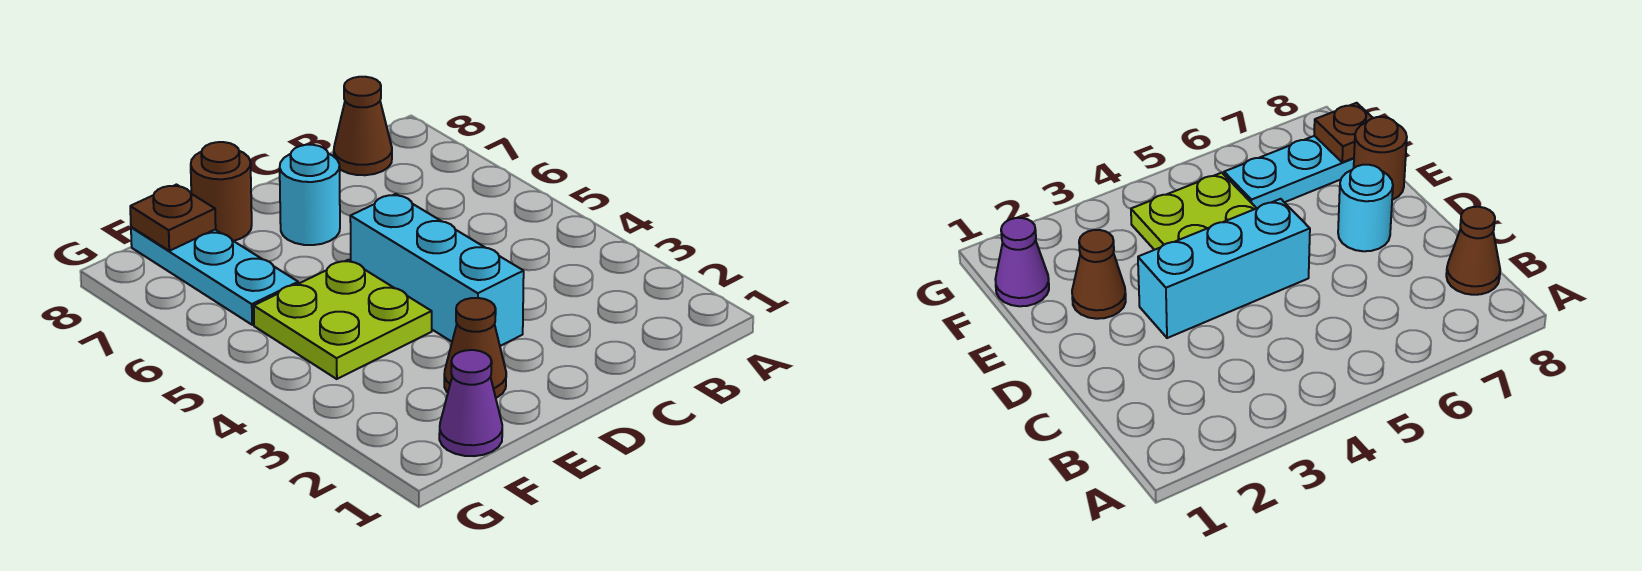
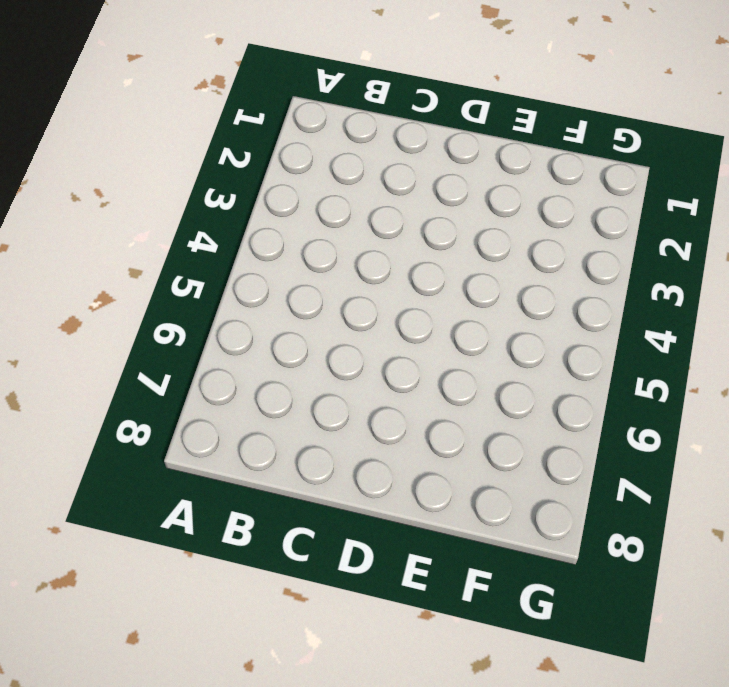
none -> brown 1x1 cone [334,77,392,175]
none -> cyan 1x3 brick [350,194,524,346]

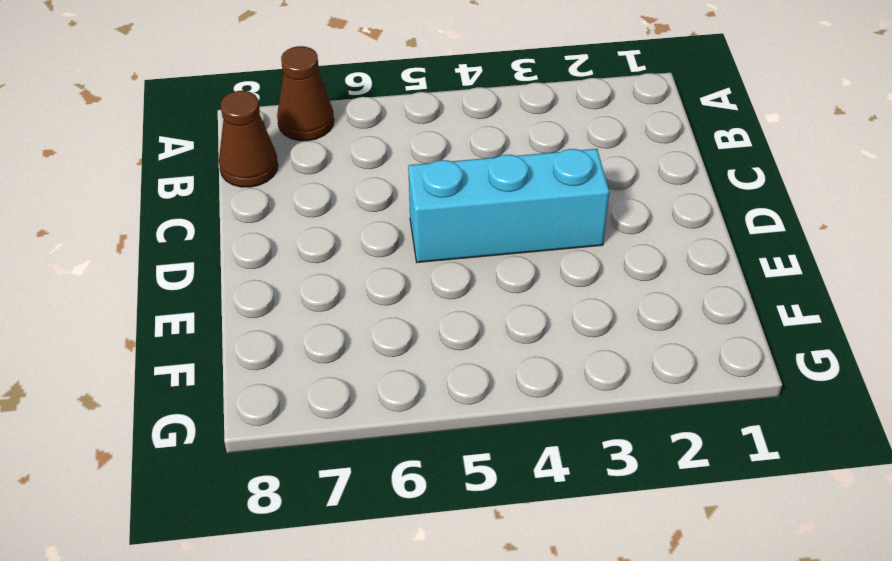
brown 1x1 cone [277,46,334,141] -> brown 1x1 cone moved to [444,298,506,398]
none -> cyan 1x1 round brick [280,145,340,245]
none -> lime 2x2 plate [254,260,432,379]

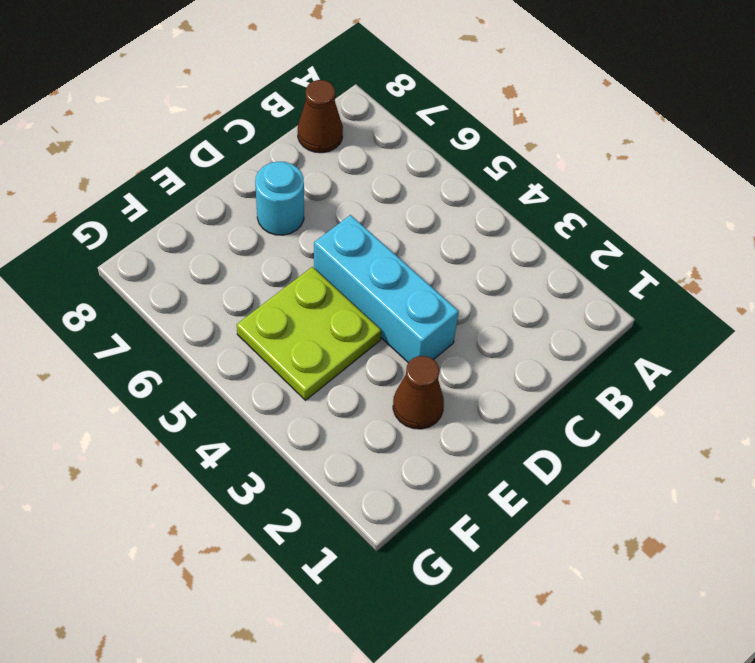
none -> brown 1x1 round brick [191,142,252,241]
none -> purple 1x1 cone [439,350,502,456]

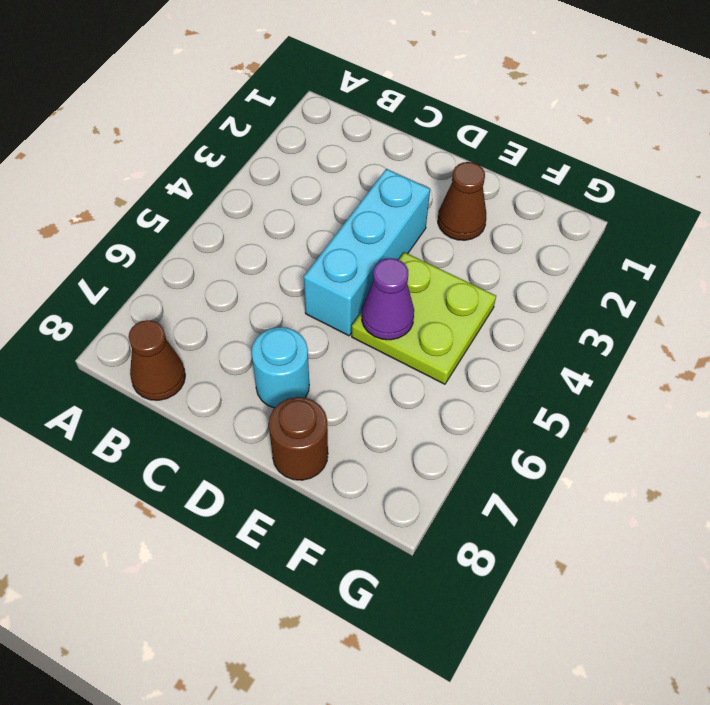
purple 1x1 cone [362,258,414,340] -> purple 1x1 cone moved to [439,350,502,456]
none -> cyan 1x3 plate [131,227,298,325]
none -> brown 1x1 plate [130,185,216,251]

